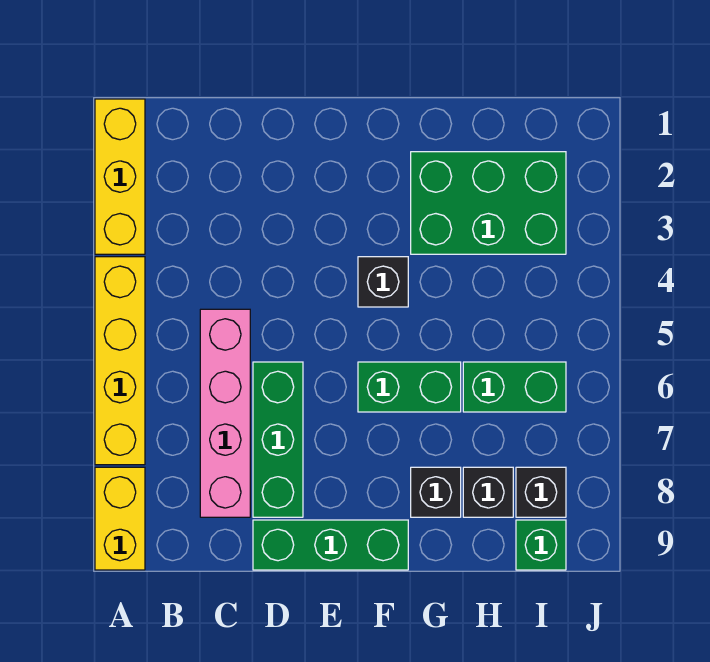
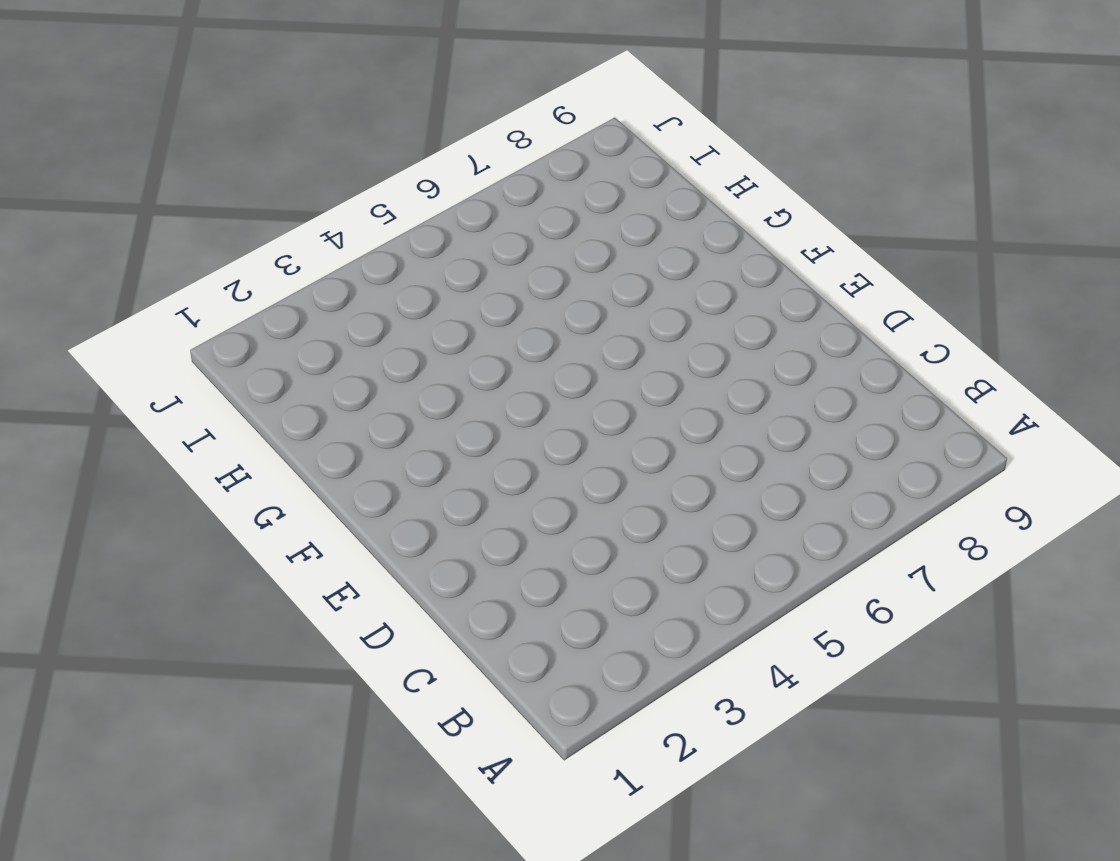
none -> yellow 1x3 brick [95,99,145,254]
none -> yellow 1x4 brick [95,257,145,465]
none -> yellow 1x2 brick [95,467,145,570]

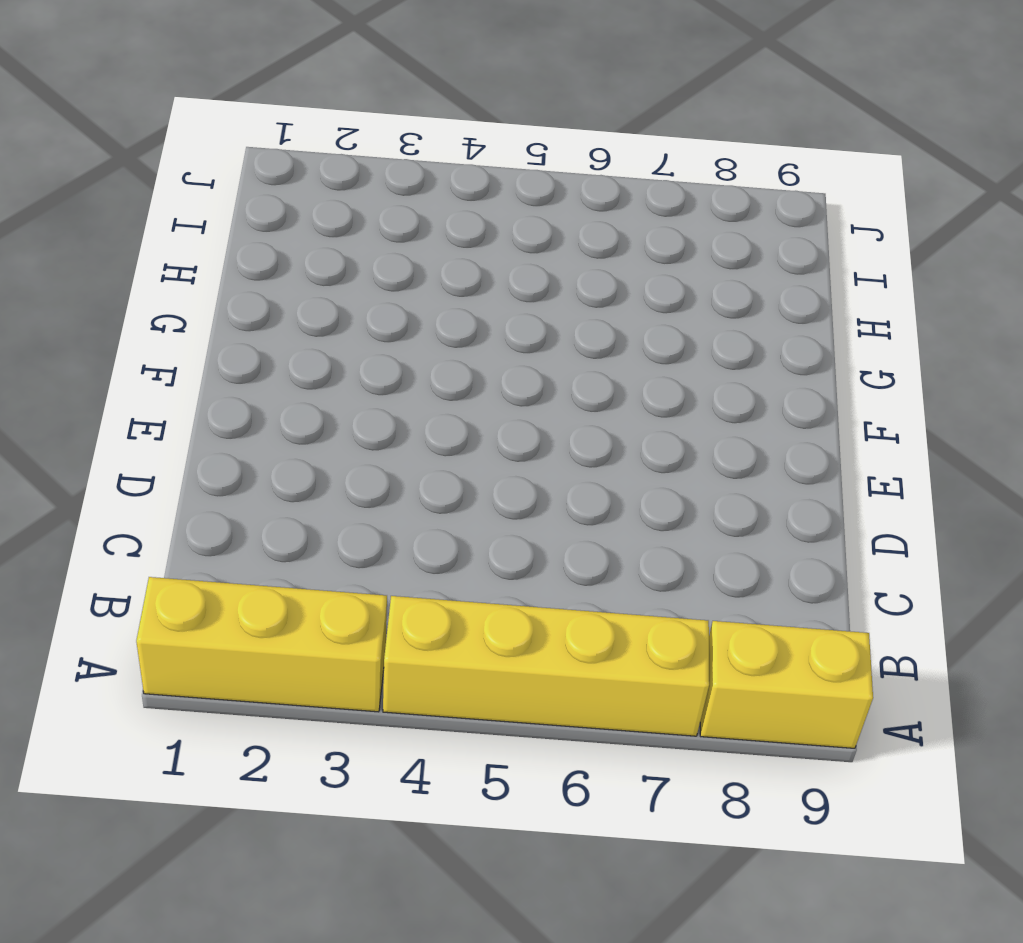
none -> pink 1x4 brick [200,309,250,517]
none -> green 1x3 brick [253,362,303,517]
none -> green 1x3 brick [253,520,408,570]

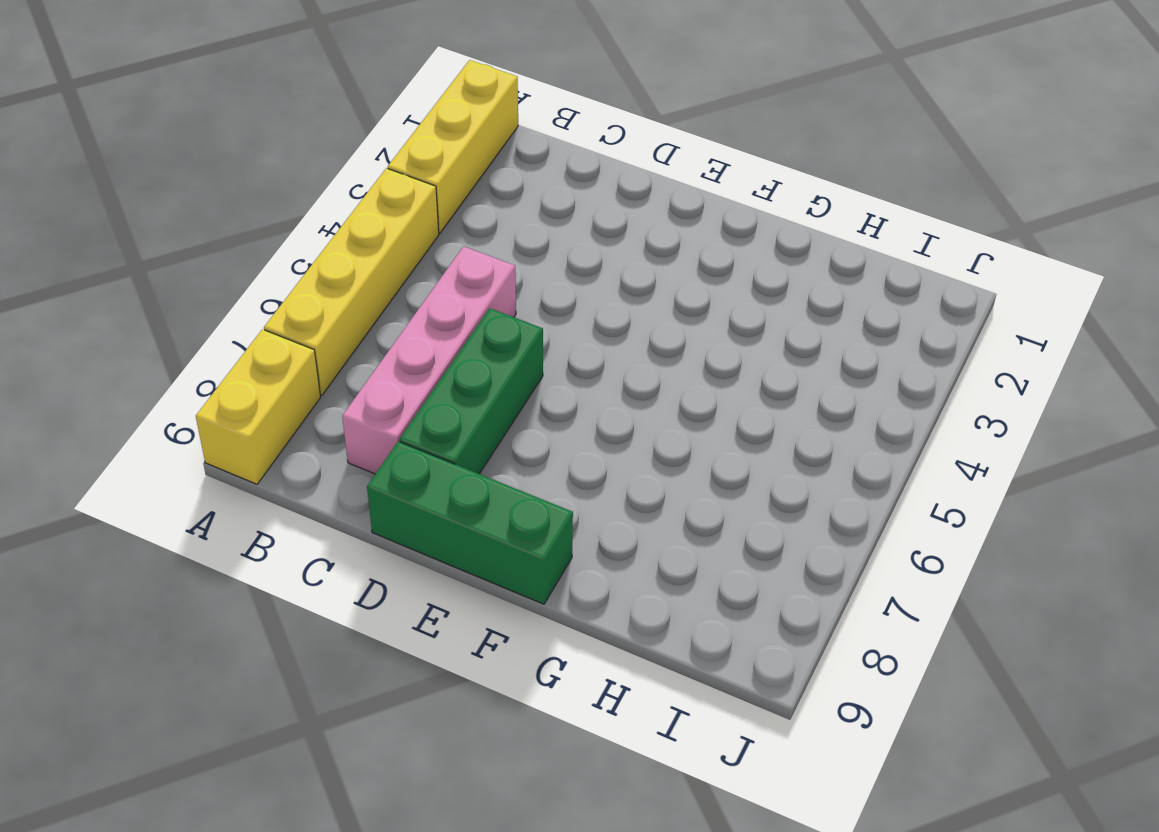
none -> black 1x1 brick [358,257,408,307]
none -> green 1x2 brick [358,362,461,412]
none -> green 2x3 brick [411,152,566,254]

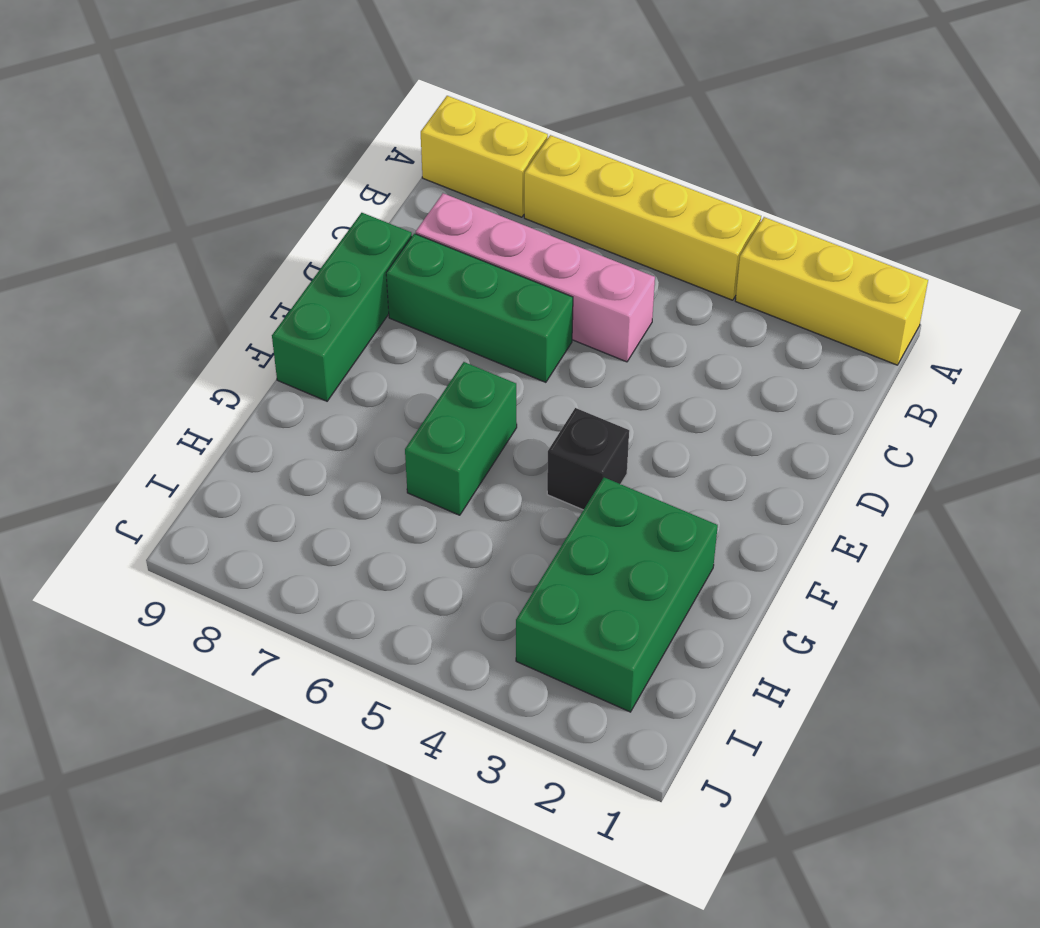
none -> black 1x1 brick [411,467,461,517]
none -> green 1x2 brick [463,362,566,412]
none -> black 1x1 brick [463,467,513,517]

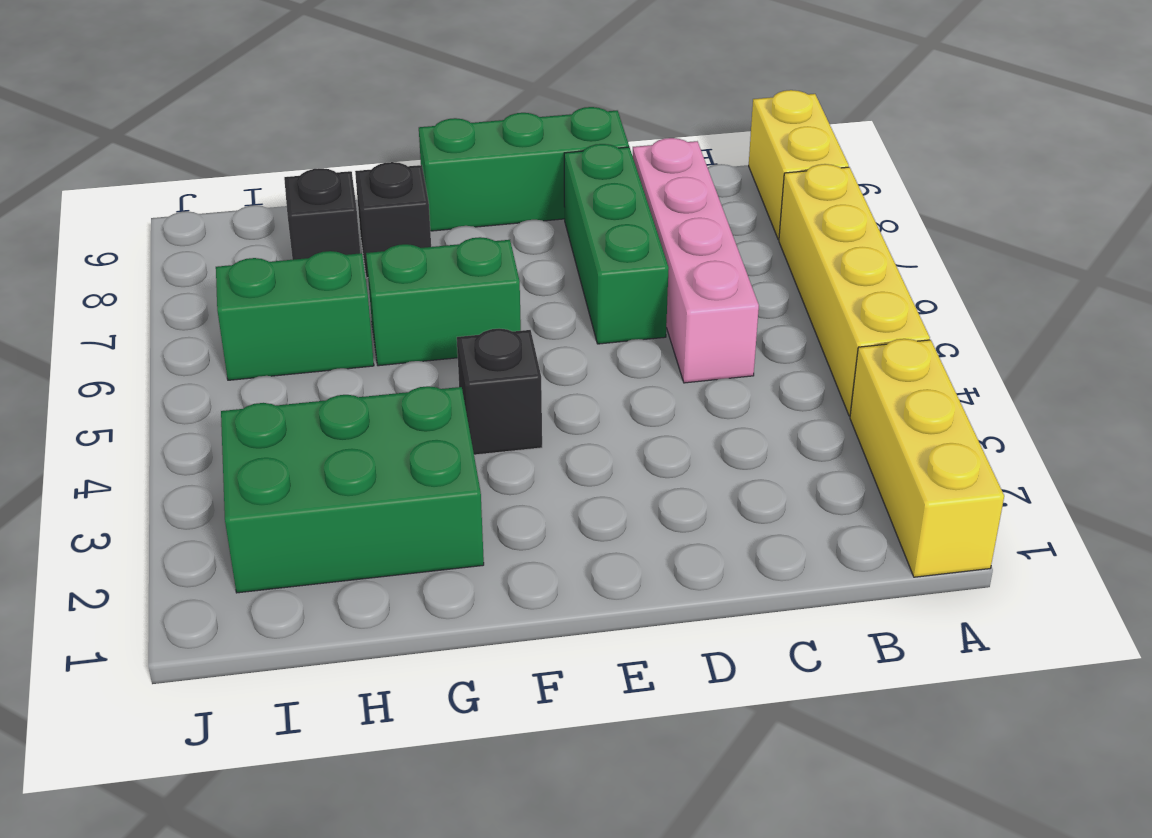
none -> black 1x1 brick [516,467,566,517]
none -> green 1x1 brick [516,520,566,570]

